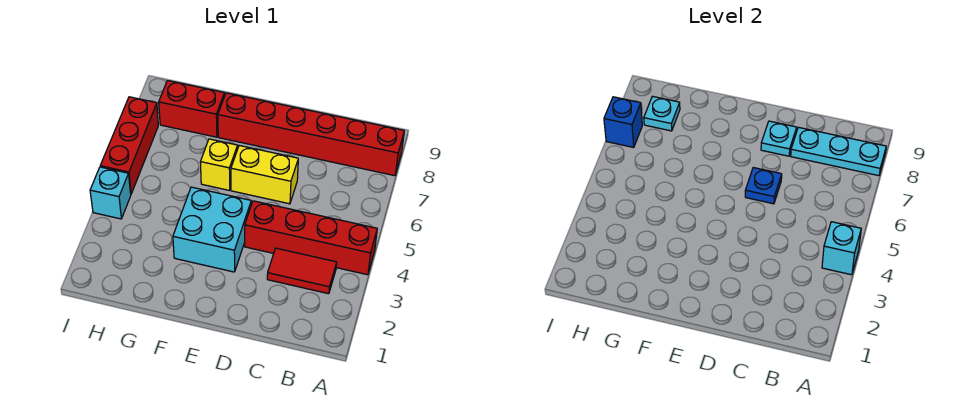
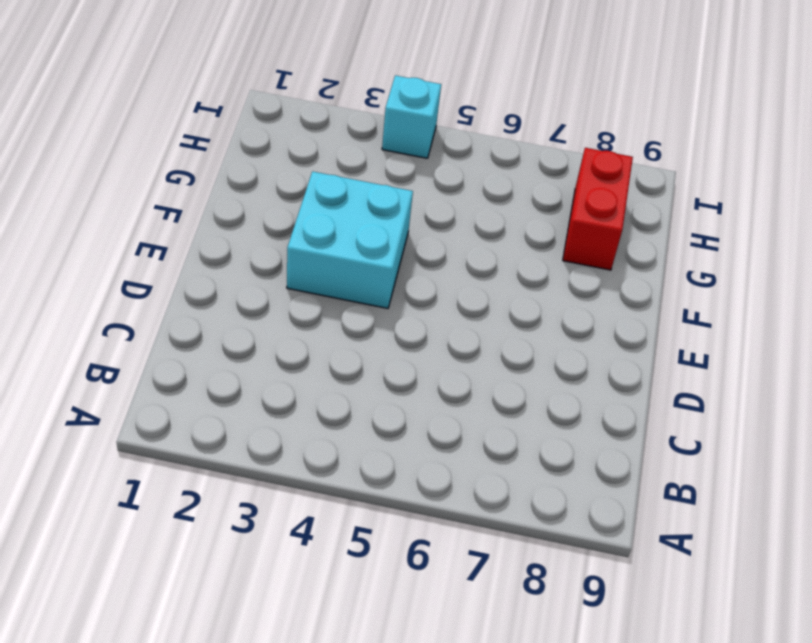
none -> red 1x4 brick [245,201,377,275]
none -> red 1x6 brick [218,93,404,176]
none -> red 1x2 tile [267,248,337,294]

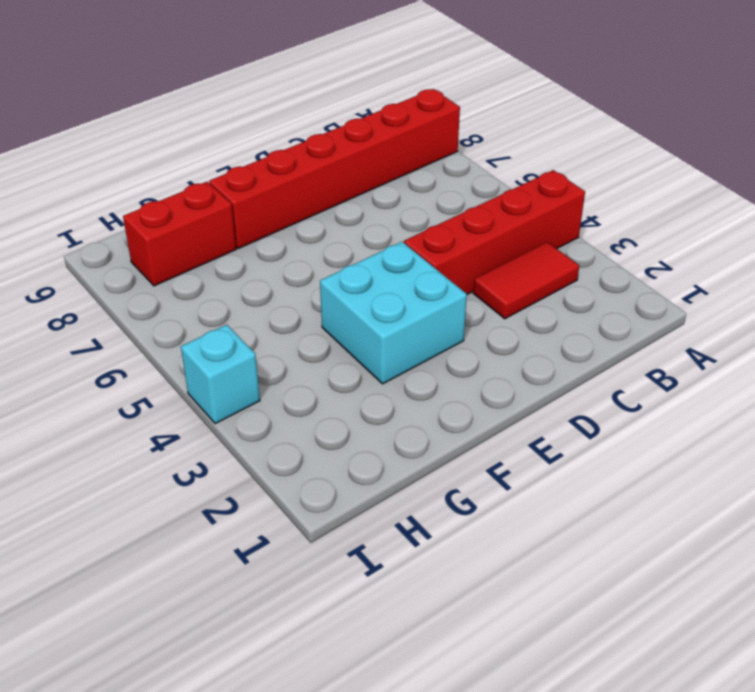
none -> yellow 1x2 brick [231,146,298,204]
none -> yellow 1x1 brick [200,139,238,190]
none -> red 1x3 brick [100,97,158,194]

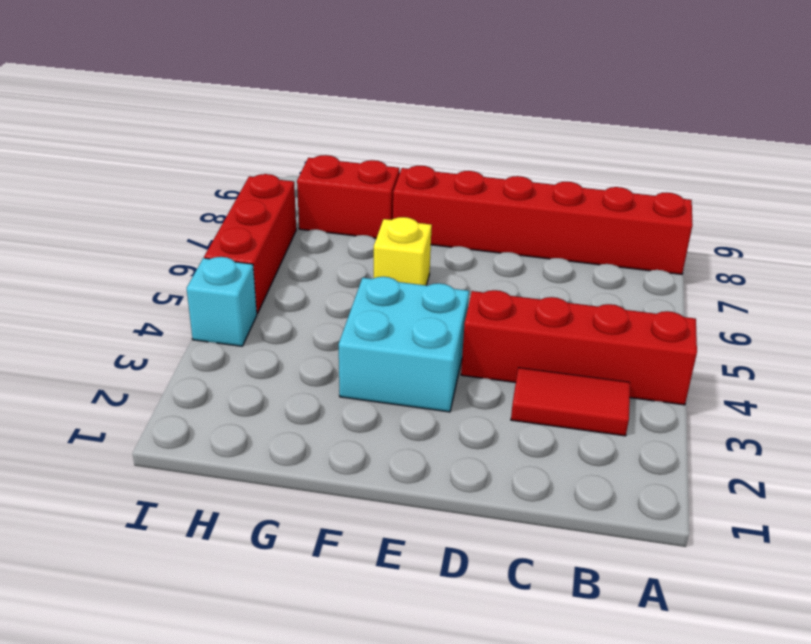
none -> yellow 1x2 brick [231,146,298,204]
none -> cyan 1x1 brick [822,222,861,275]
none -> cyan 1x3 plate [791,127,886,176]

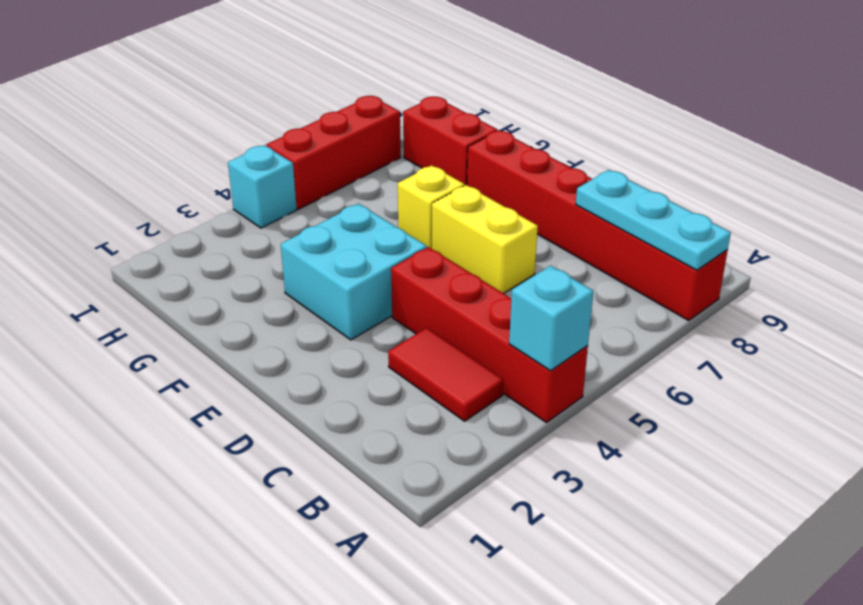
none -> blue 1x1 plate [745,168,782,204]
none -> cyan 1x1 plate [761,121,797,156]
none -> cyan 1x1 plate [644,96,680,131]

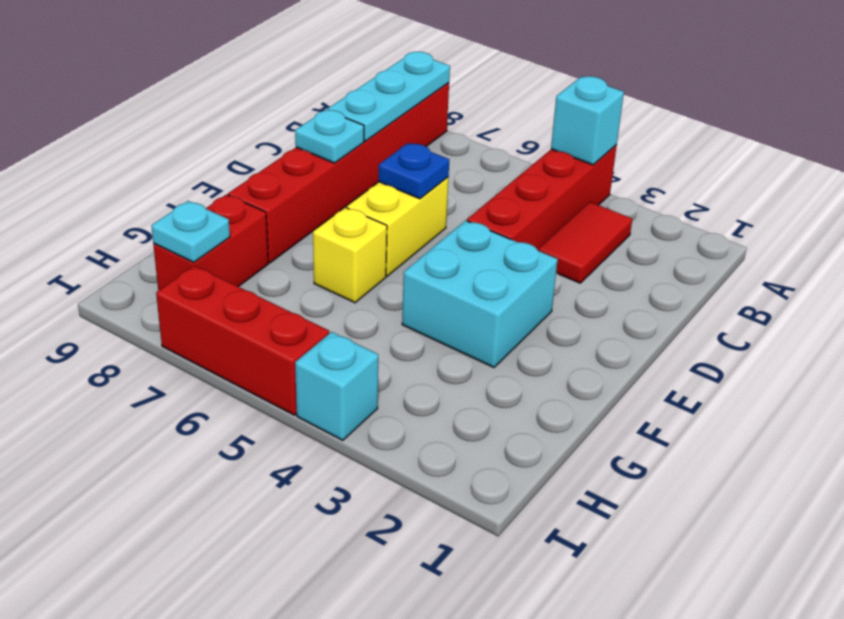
none -> blue 1x1 brick [604,97,642,147]

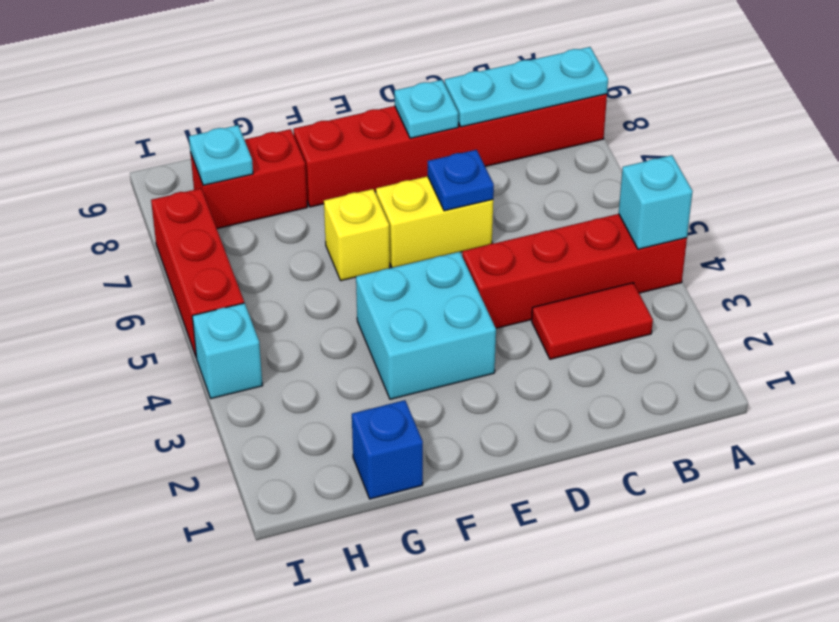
blue 1x1 brick [352,400,423,499] -> blue 1x1 brick moved to [604,97,642,147]

